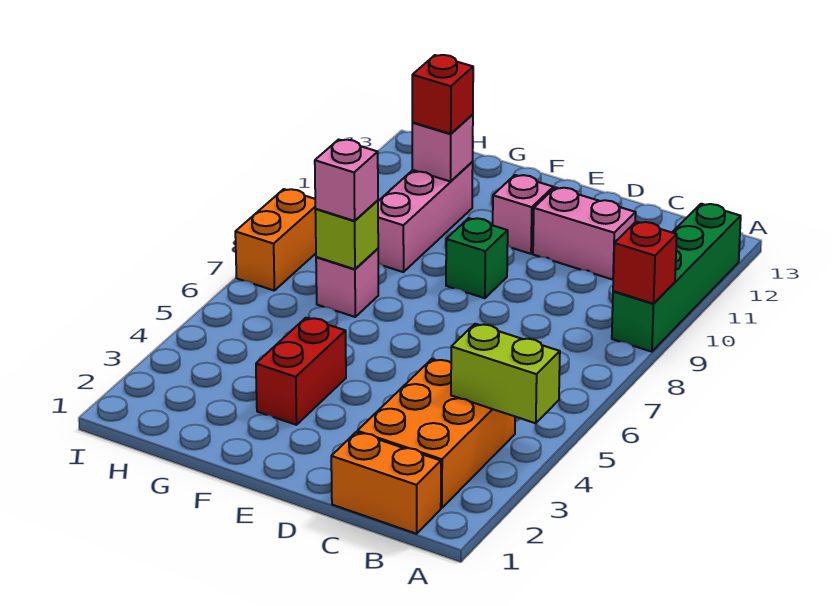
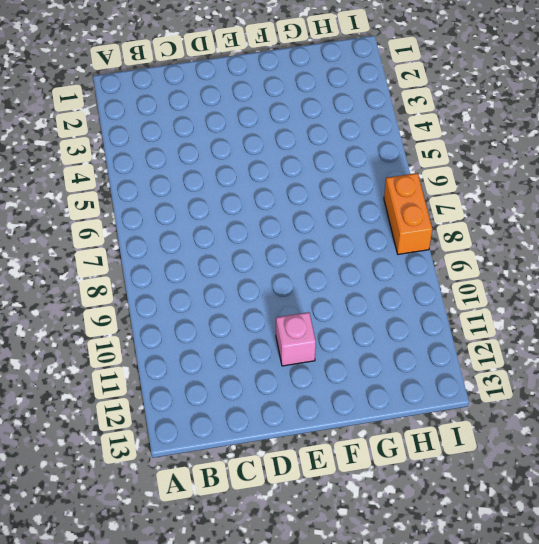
none -> green 1x4 brick [612,204,741,352]
none -> orange 1x2 brick [331,432,441,534]
none -> orange 2x3 brick [357,359,515,508]

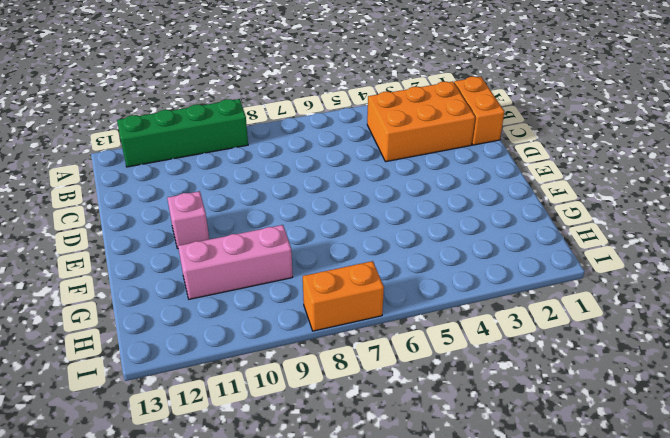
none -> pink 1x2 brick [533,187,636,280]
none -> green 1x1 brick [446,218,508,298]
none -> red 1x2 brick [256,318,346,425]

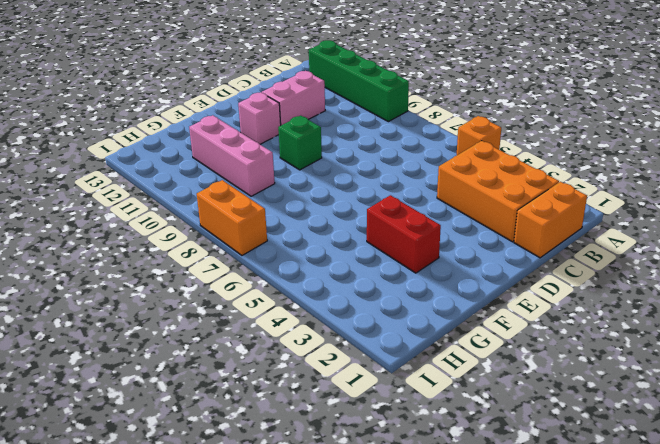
orange 1x1 brick [457,116,501,155] -> none
none -> pink 1x1 brick [316,249,378,317]
none -> lime 1x2 brick [451,324,560,423]
none -> red 1x1 brick [613,222,677,304]

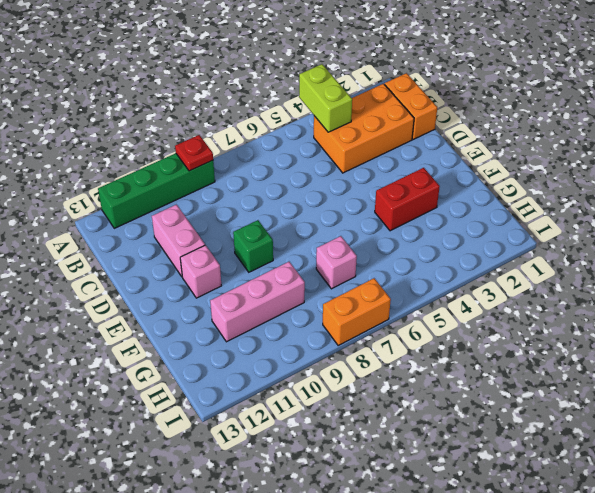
red 1x1 plate [175,135,213,171] -> red 1x1 brick [613,222,677,304]
none -> lime 1x1 brick [315,200,378,269]
none -> pink 1x1 brick [412,114,473,181]
none -> pink 1x1 brick [315,140,378,221]

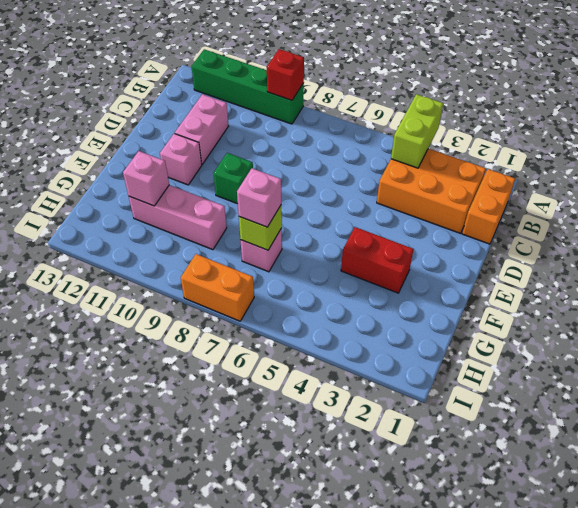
none -> red 1x1 brick [412,55,473,134]

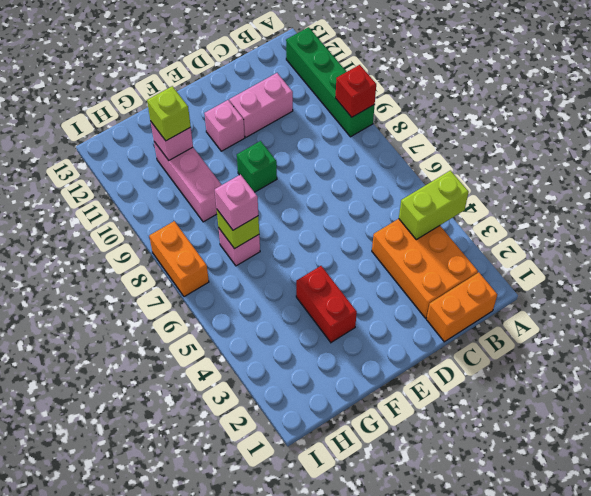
lime 1x1 brick [147,86,191,141] -> red 1x1 brick [412,55,473,134]

